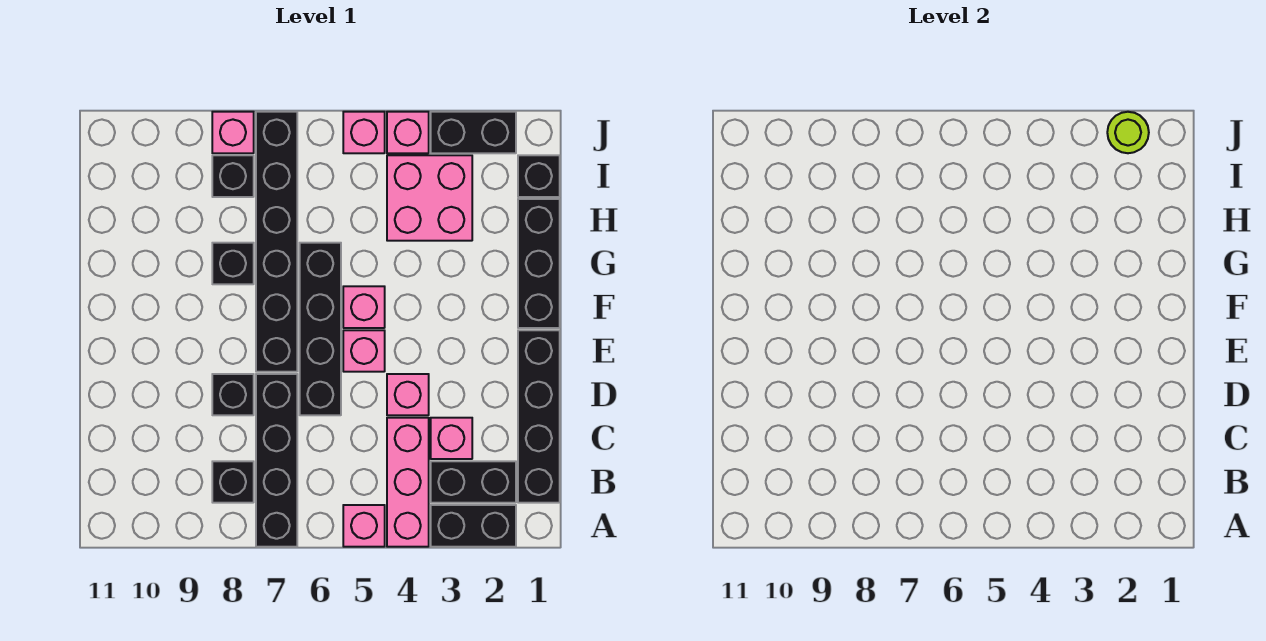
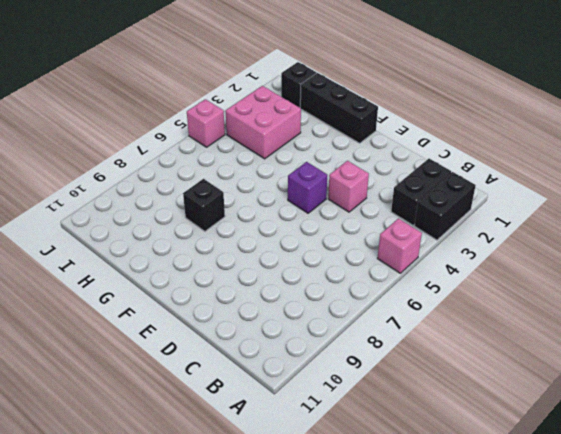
purple 1x1 brick [288,162,327,213] -> pink 1x1 brick [343,330,385,372]
none -> pink 1x3 brick [387,418,429,547]
none -> black 1x4 brick [256,374,297,547]
none -> black 1x4 brick [518,330,560,503]

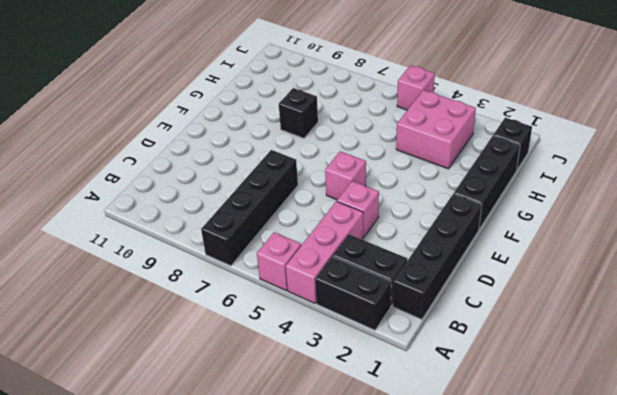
none -> black 1x1 brick [212,461,254,503]
none -> pink 1x1 brick [431,418,472,459]
none -> black 1x4 brick [300,243,341,415]

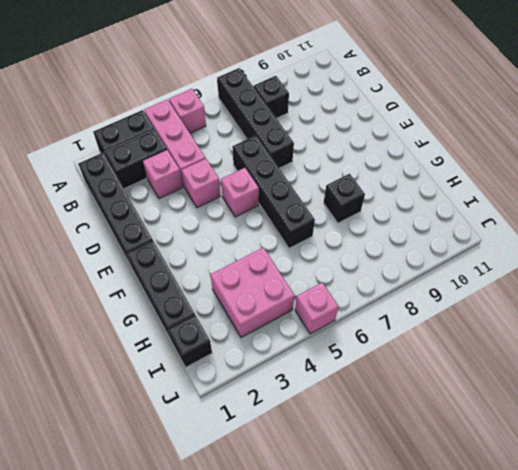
none -> black 1x1 brick [212,374,254,415]
none -> black 1x6 brick [256,112,297,372]
none -> pink 1x1 brick [343,286,385,328]

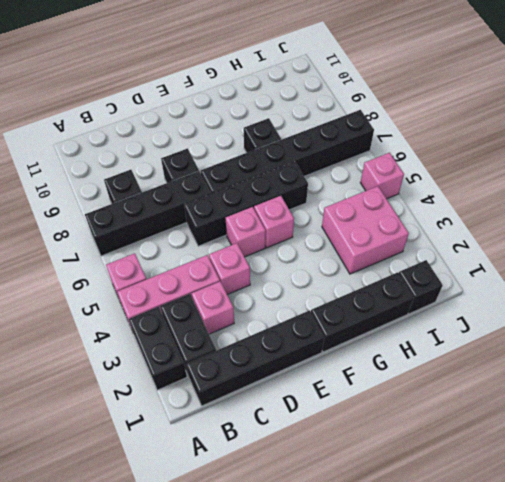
none -> black 1x1 brick [212,155,254,197]
none -> black 1x2 brick [431,112,516,153]
none -> pink 1x1 brick [387,112,429,153]

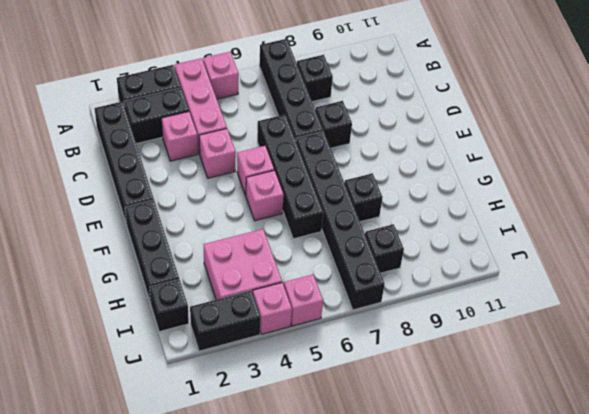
none -> pink 1x1 brick [212,112,254,153]
none -> lime 1x1 round brick [1107,112,1149,153]

